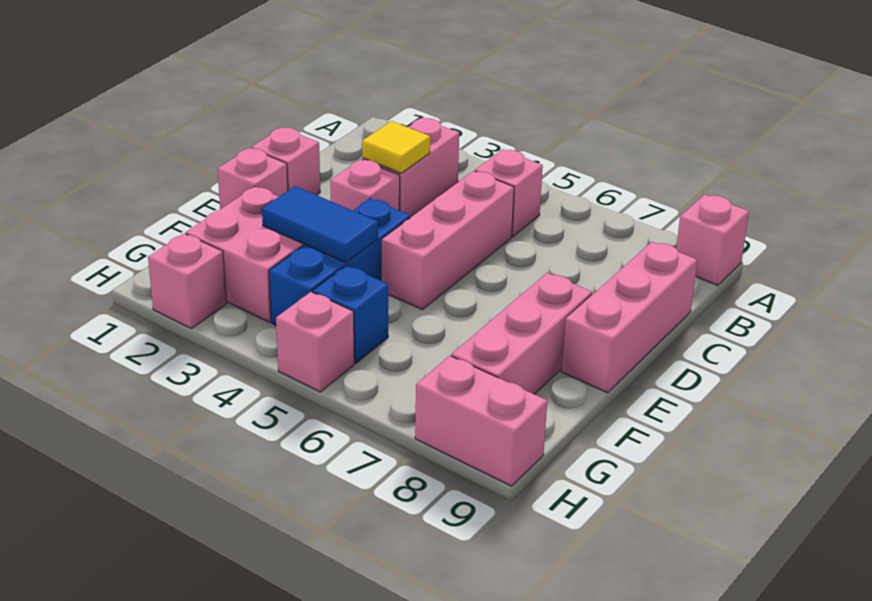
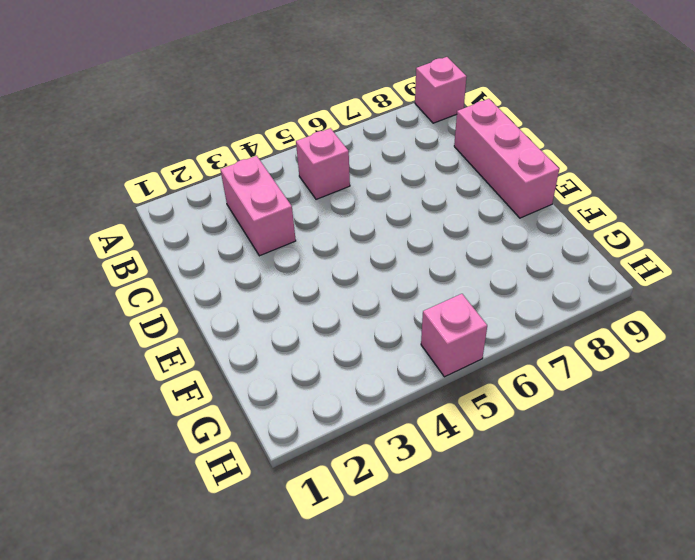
none -> pink 1x3 brick [382,171,514,310]
none -> pink 1x1 brick [251,127,320,195]
none -> pink 1x1 brick [330,159,400,210]

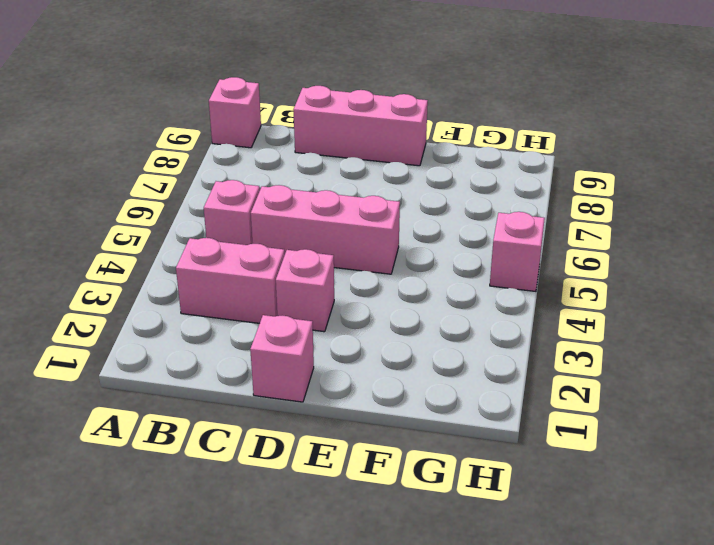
none -> pink 1x1 brick [217,148,288,209]
none -> blue 1x3 brick [269,199,410,325]
none -> pink 1x3 brick [451,273,592,394]

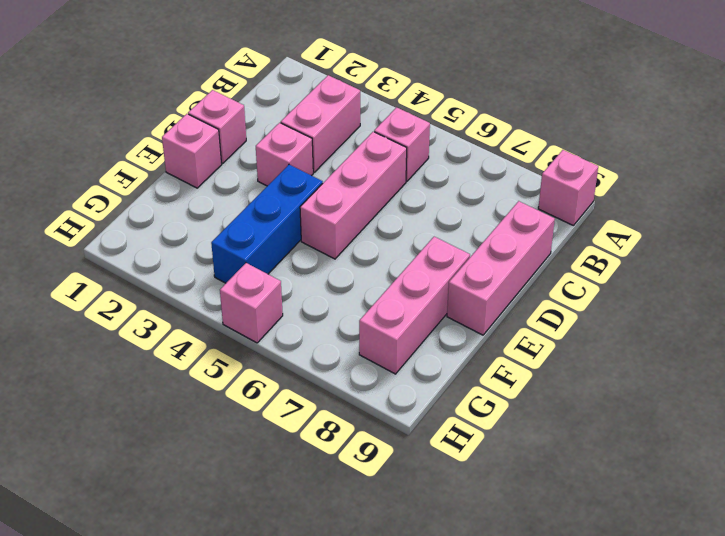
none -> pink 2x2 brick [186,187,305,322]
none -> blue 1x1 brick [313,266,388,363]
none -> pink 1x1 brick [148,234,226,329]

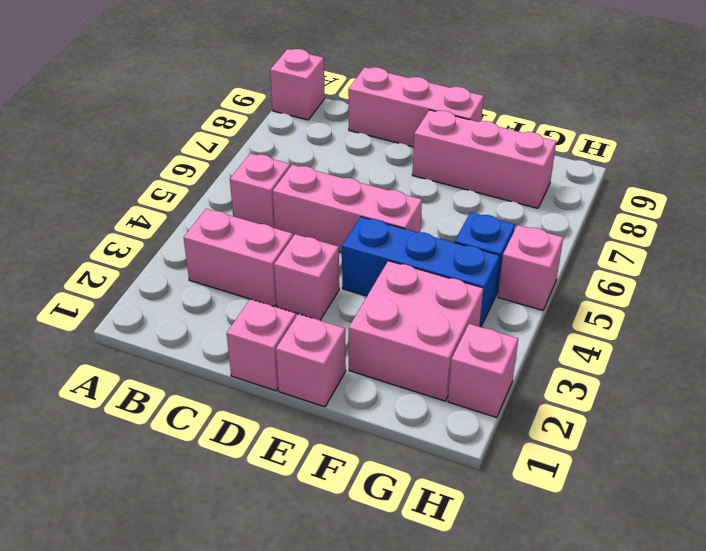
none -> pink 1x2 brick [415,356,547,486]
none -> yellow 1x1 tile [362,121,430,173]
none -> blue 1x2 tile [262,186,378,263]

